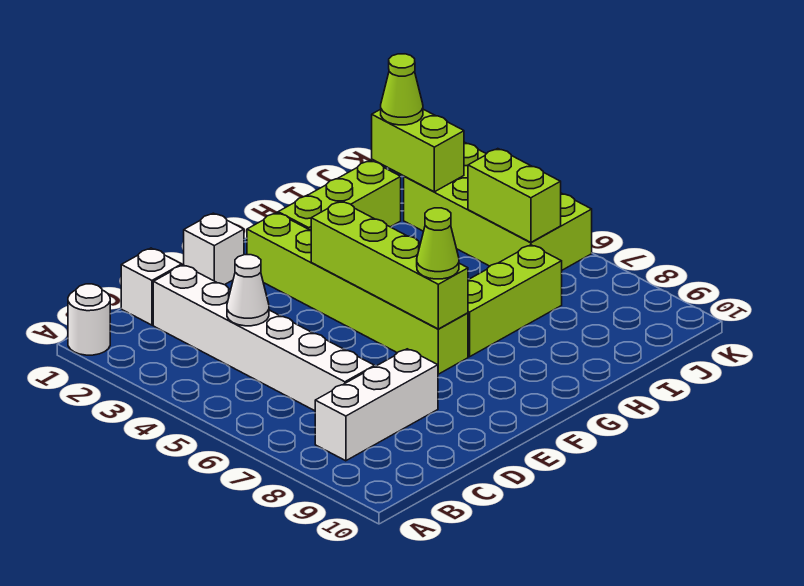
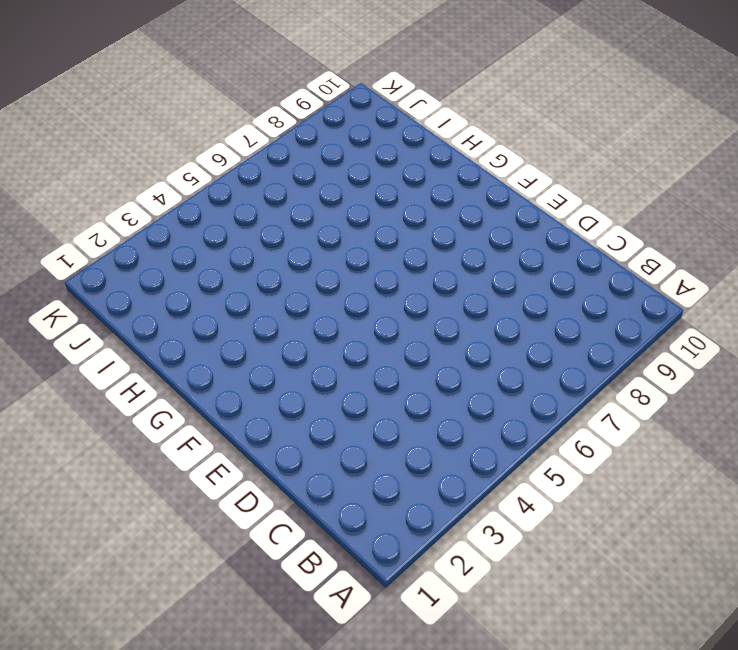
none -> white 1x1 round brick [68,284,110,355]
none -> white 1x3 brick [315,349,438,461]
none -> white 1x1 brick [121,248,182,325]

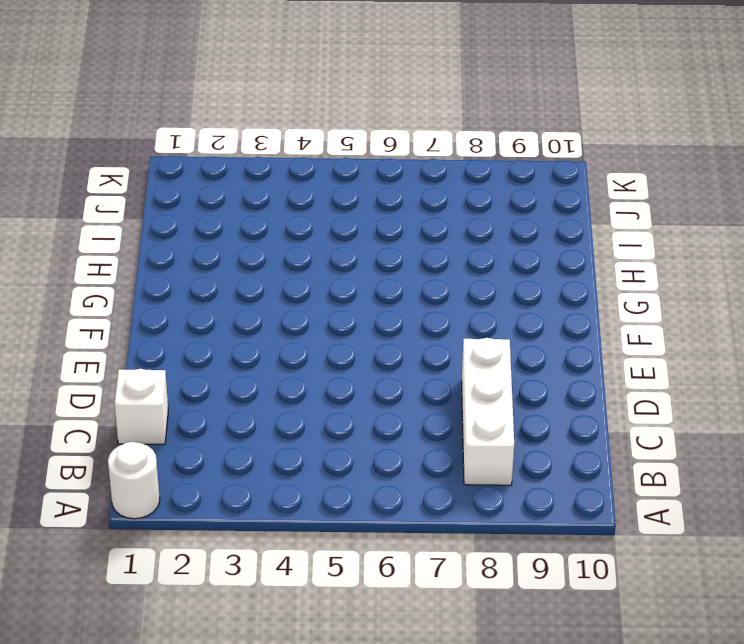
none -> white 1x6 brick [153,265,375,411]
none -> white 1x1 brick [184,213,244,285]
none -> lime 1x6 brick [247,213,468,374]

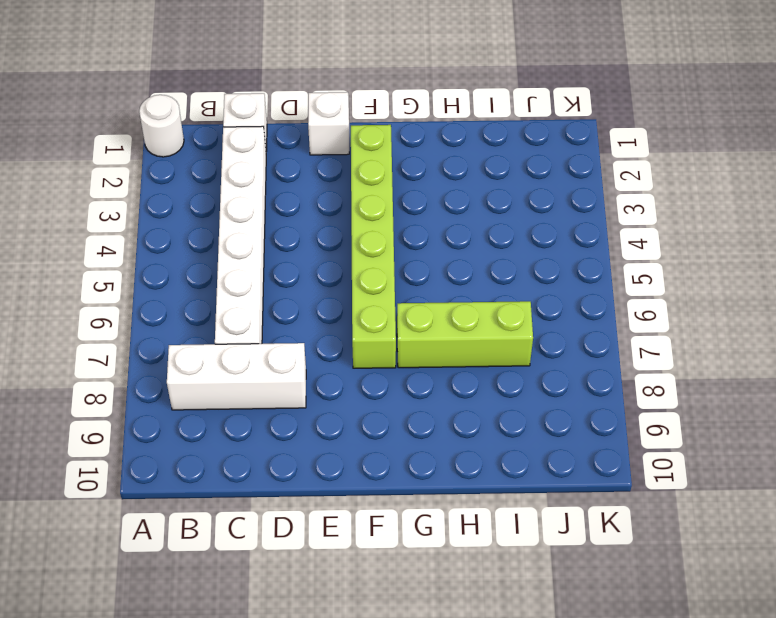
none -> lime 1x3 brick [278,160,401,230]
none -> lime 2x4 brick [404,142,592,270]
none -> white 1x1 cone [227,255,269,326]

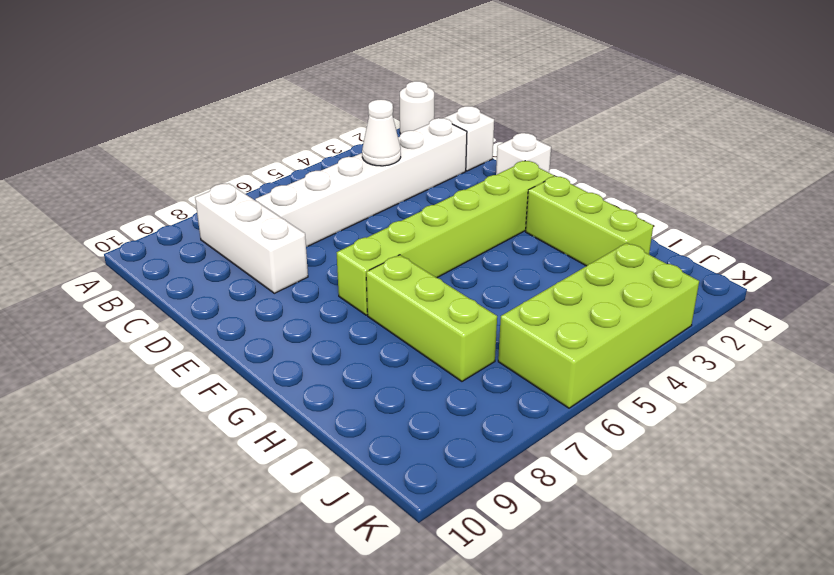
none -> lime 1x4 brick [311,201,468,329]
none -> lime 1x2 brick [372,109,464,192]
none -> lime 1x2 brick [468,149,561,242]

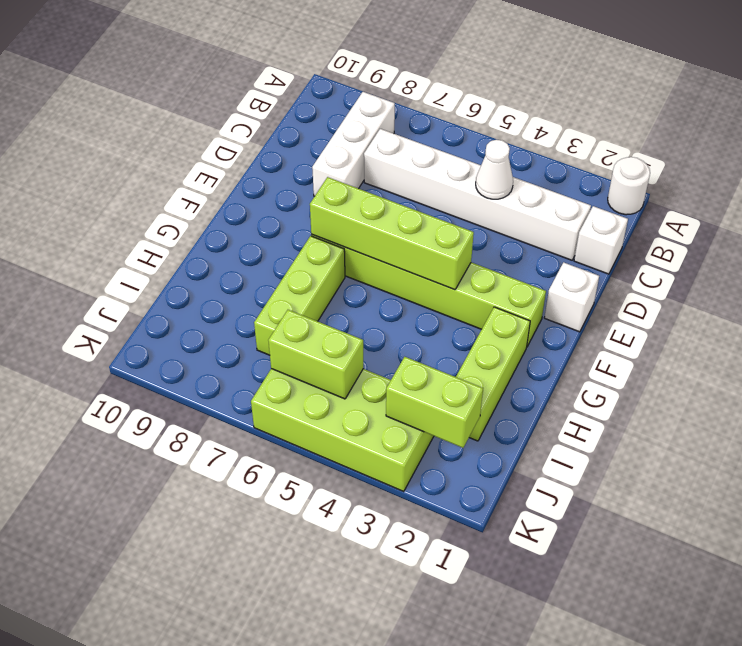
none -> lime 1x1 cone [417,208,459,279]
none -> lime 1x1 cone [381,54,423,125]

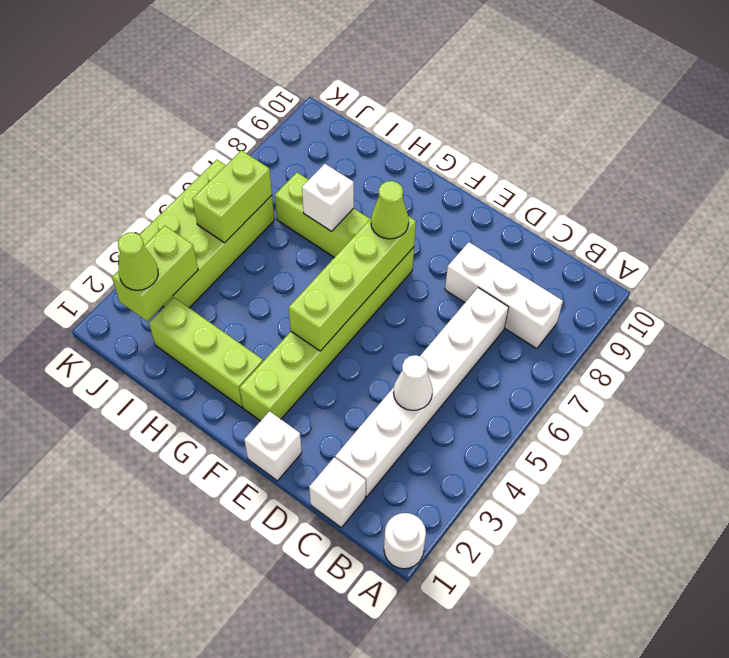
white 1x1 brick [302,164,354,231] -> none

